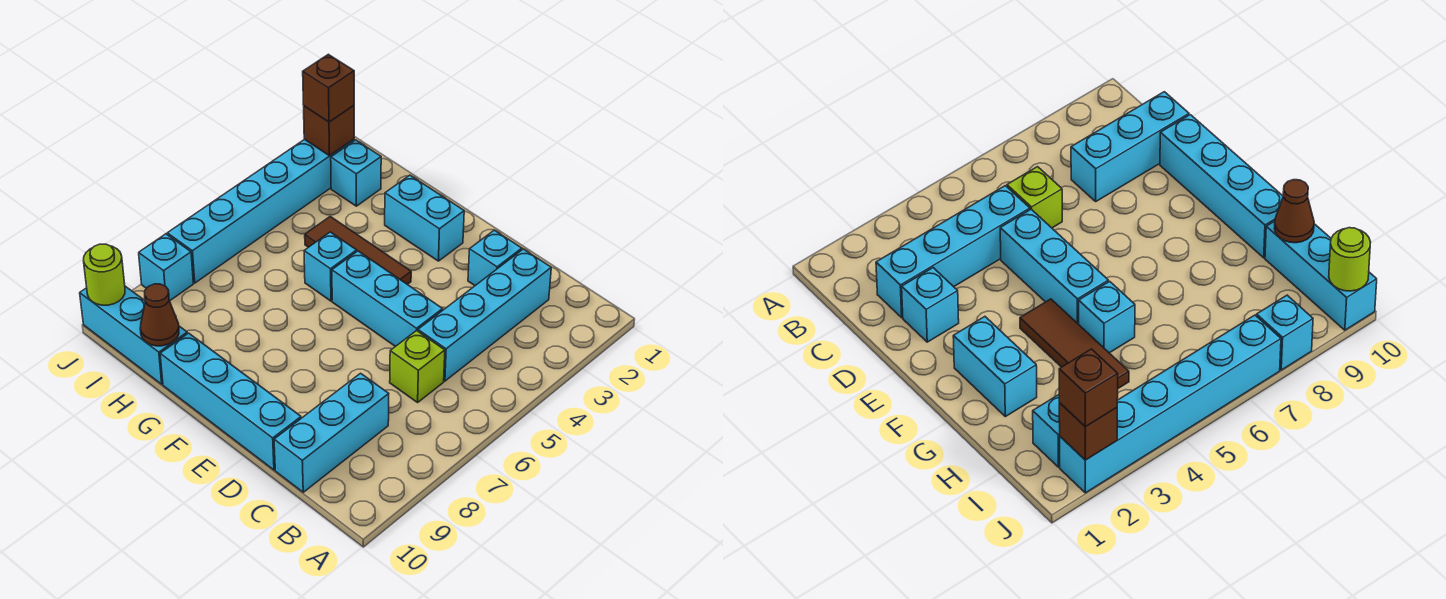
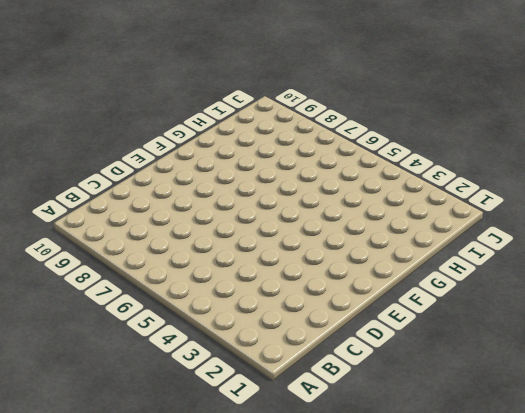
none -> cyan 1x4 brick [418,249,551,381]
none -> lime 1x1 brick [390,331,445,402]
none -> cyan 1x3 brick [274,373,389,492]

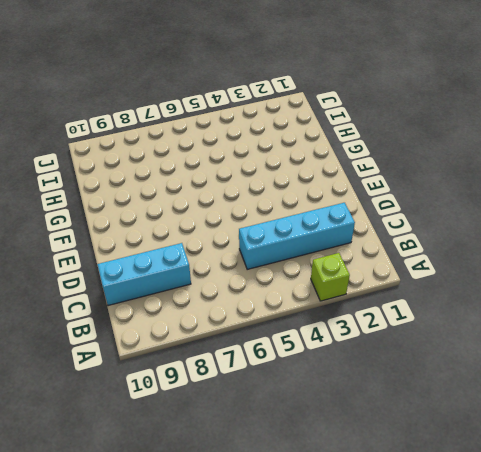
lime 1x1 brick [311,253,350,301] -> lime 1x1 brick moved to [390,331,445,402]
none -> cyan 1x1 brick [468,230,522,286]
none -> cyan 1x3 brick [332,251,443,347]
none -> cyan 1x4 brick [160,333,301,470]

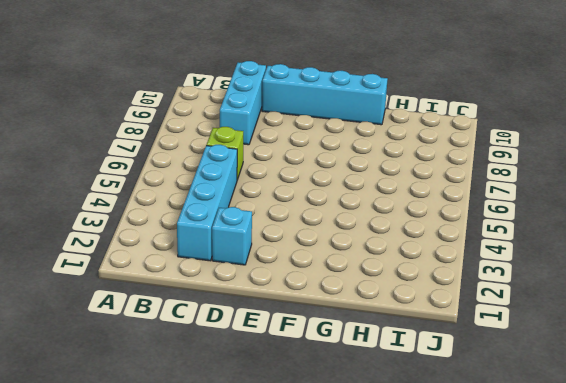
none -> cyan 1x3 brick [332,251,443,347]
none -> cyan 1x2 brick [385,175,464,261]
none -> brown 1x3 tile [305,217,411,284]

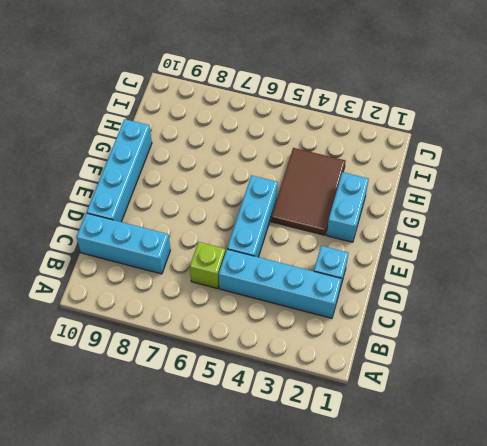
brown 2x3 tile [271,148,346,235] -> brown 1x3 tile [305,217,411,284]
none -> cyan 1x1 brick [304,232,357,301]
none -> cyan 1x3 brick [80,286,187,384]
none -> cyan 1x1 brick [331,140,381,206]

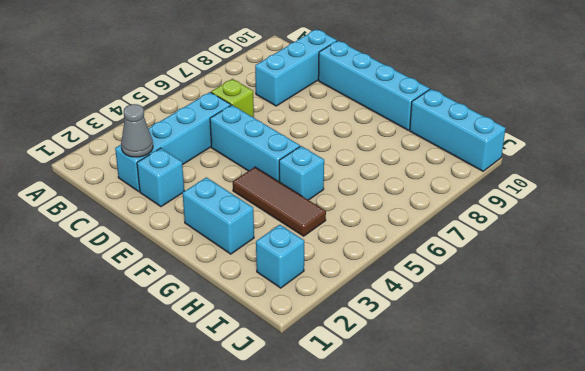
grey 1x1 cone [121,104,153,157] -> none
none -> cyan 1x6 brick [167,139,354,283]
none -> cyan 1x1 brick [139,234,193,301]
none -> brown 1x1 cone [140,284,179,346]

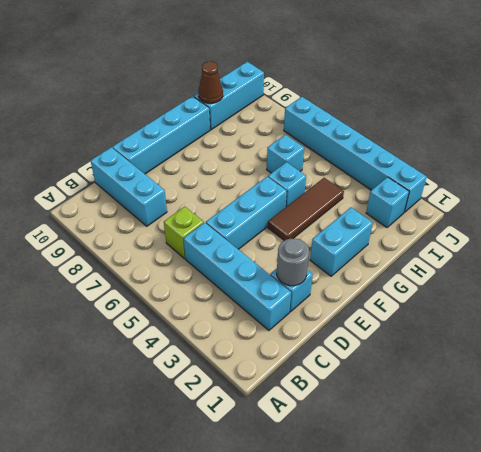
grey 1x1 round brick [277,239,309,286] -> none
cyan 1x1 brick [267,135,304,173] -> cyan 1x1 brick moved to [139,234,193,301]
none -> brown 1x1 brick [304,105,354,156]
none -> lime 1x1 round brick [84,244,125,305]
none -> brown 1x1 brick [303,54,354,122]

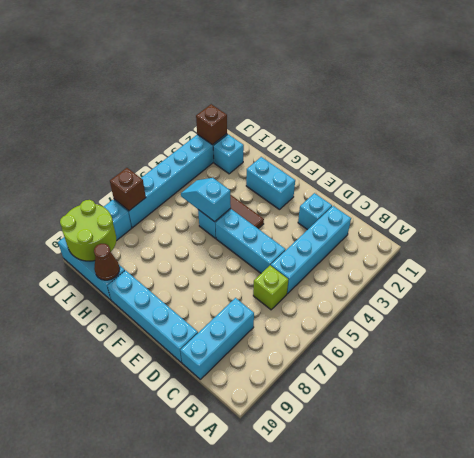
cyan 1x2 slope [181,178,231,222] -> none
lime 2x2 round brick [60,200,116,261] -> lime 1x1 round brick [84,244,125,305]
brown 1x1 brick [110,168,146,211] -> brown 1x1 brick moved to [303,54,354,122]

